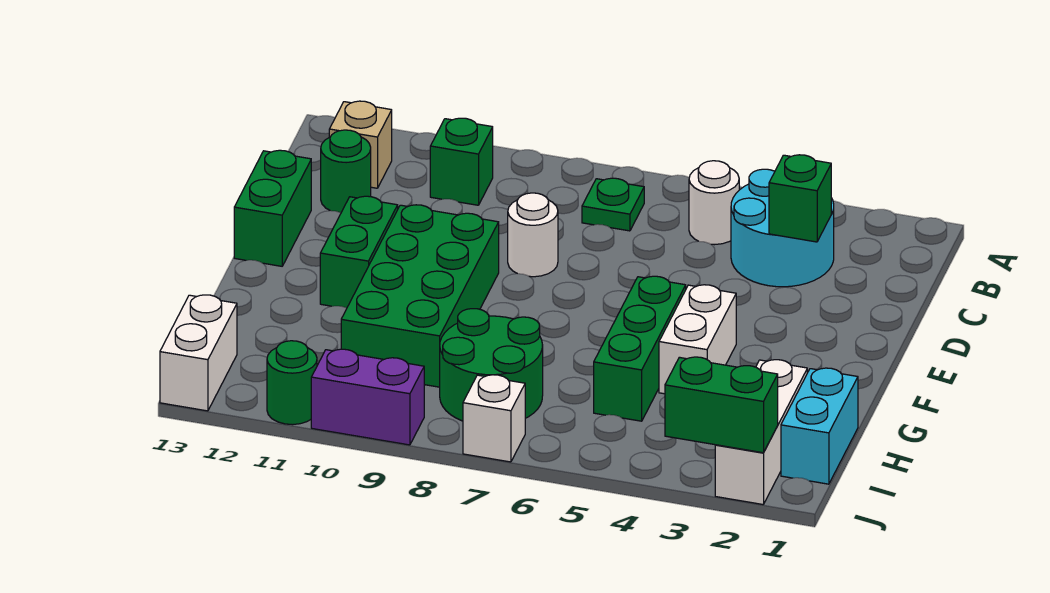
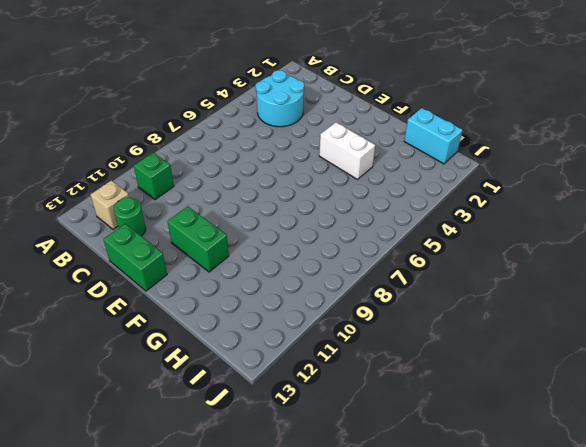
none -> white 1x1 round brick [689,161,739,245]
none -> green 1x1 plate [582,178,644,231]
none -> white 1x1 round brick [508,193,558,277]

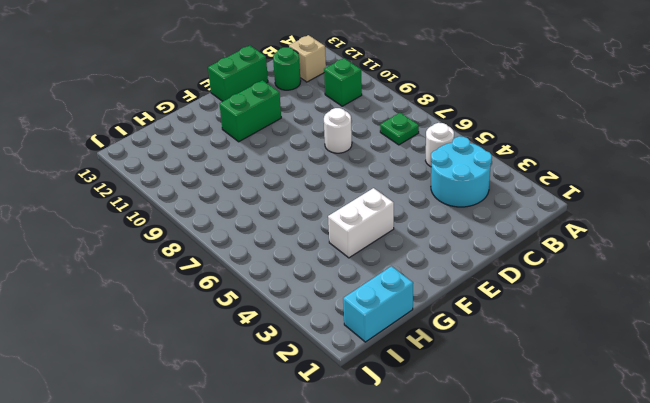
none -> green 2x4 brick [341,205,499,387]
none -> green 1x3 brick [594,276,686,421]
none -> white 1x3 brick [715,360,807,504]

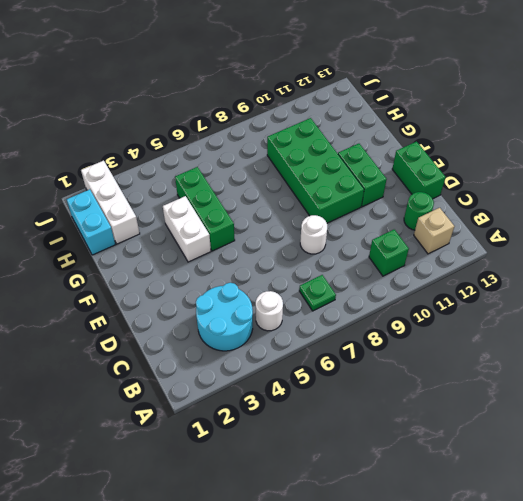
none -> green 2x2 round brick [440,309,543,421]
none -> white 1x2 brick [160,295,237,411]
none -> white 1x1 brick [463,375,525,462]

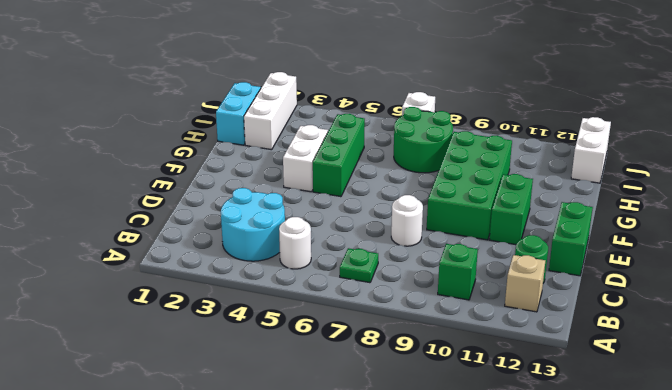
none -> purple 1x2 brick [311,349,424,445]
none -> green 1x1 round brick [267,341,317,425]
none -> green 1x1 brick [769,155,831,242]

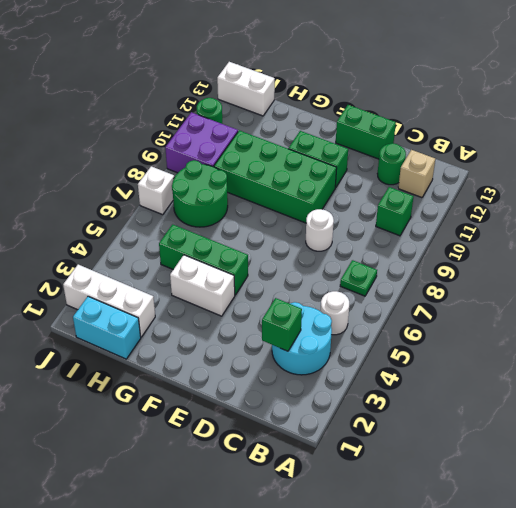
purple 2x2 brick [165,112,238,173] -> purple 1x2 brick [311,349,424,445]
none -> green 1x2 brick [665,357,778,453]

